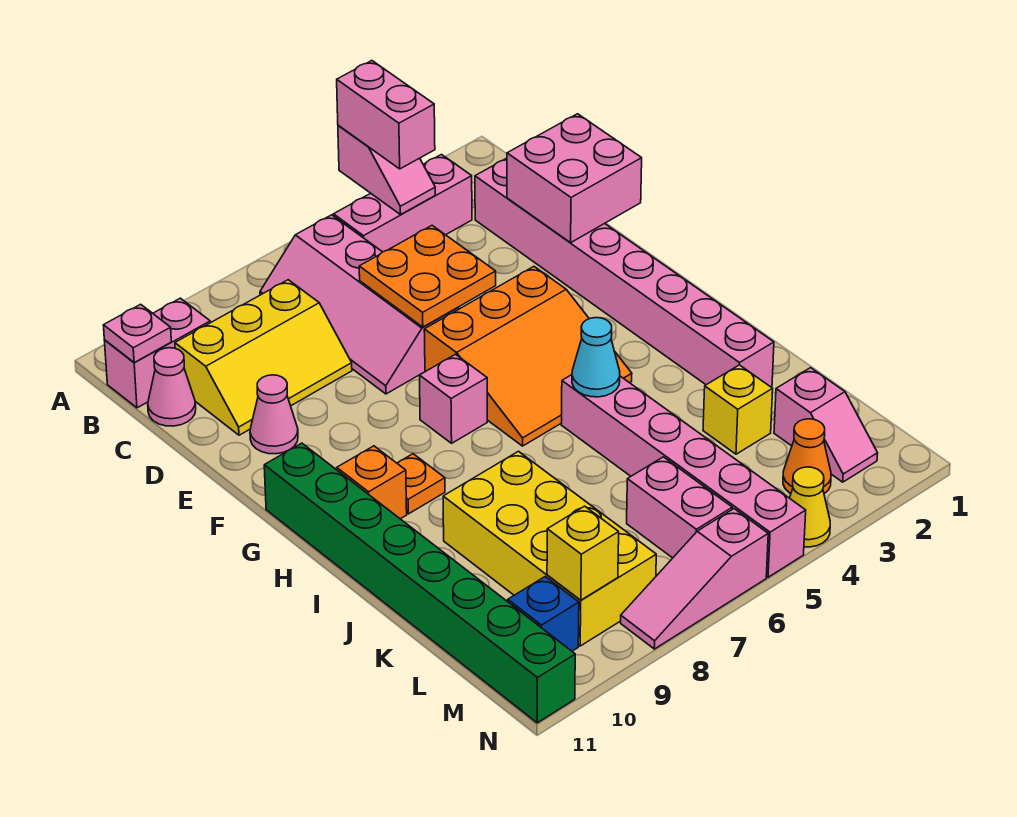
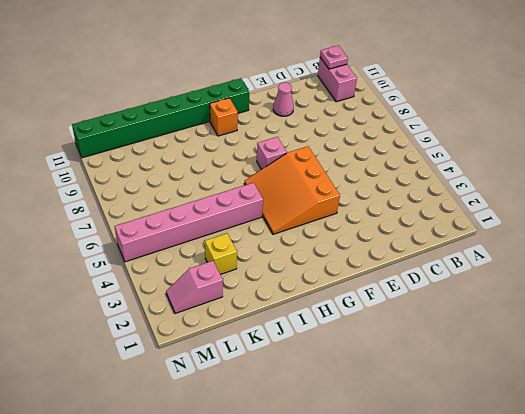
none -> pink 1x3 brick [334,155,472,252]
none -> pink 2x4 slope [260,215,459,394]
none -> pink 1x8 brick [475,158,774,387]

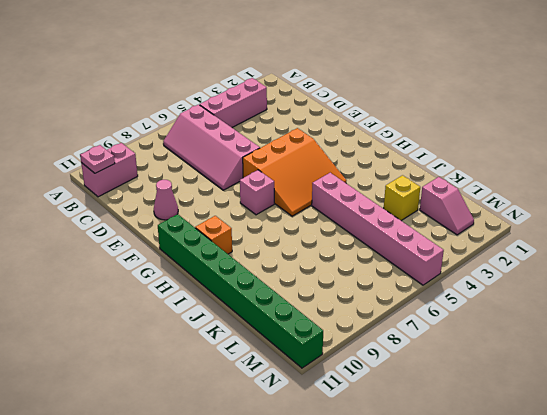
none -> pink 1x8 brick [475,158,774,387]
none -> yellow 2x3 slope [175,280,352,435]
none -> pink 1x1 cone [148,348,196,426]

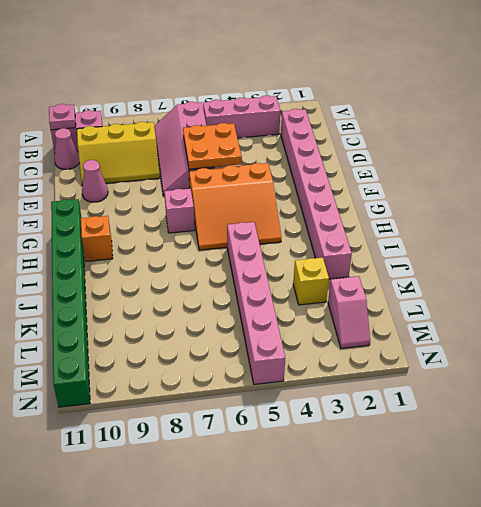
none -> orange 1x1 plate [397,454,445,514]
none -> yellow 2x4 brick [443,451,656,646]
none -> pink 1x2 brick [627,457,732,558]

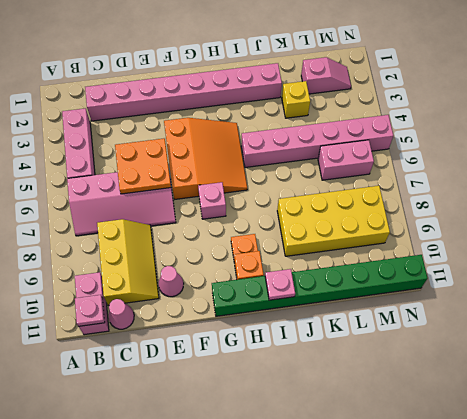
pink 1x1 plate [265,269,295,300] -> none
none -> orange 1x1 cone [783,419,831,494]
none -> blue 1x1 brick [508,577,579,651]
none -> yellow 1x1 cone [790,467,830,547]

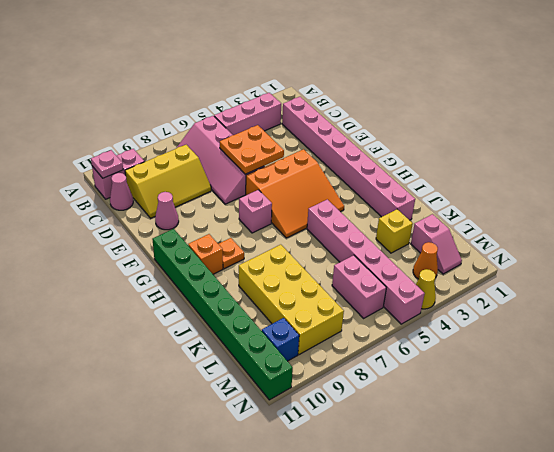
none -> pink 1x3 slope [621,509,768,649]
none -> pink 1x2 slope [338,125,435,215]
none -> pink 2x2 brick [507,114,642,243]

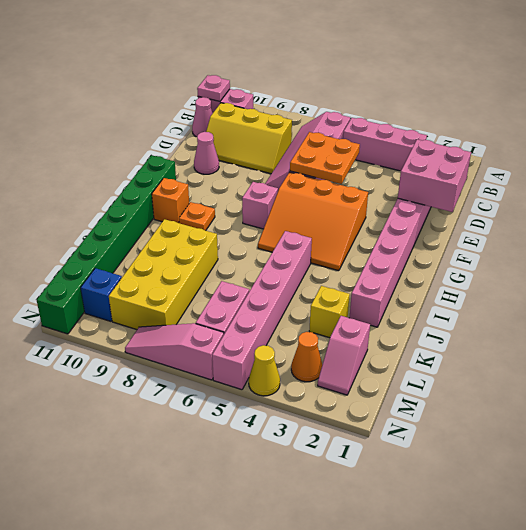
none -> pink 1x2 slope [338,125,435,215]
none -> cyan 1x1 cone [572,318,620,397]
none -> yellow 1x1 brick [547,506,619,600]

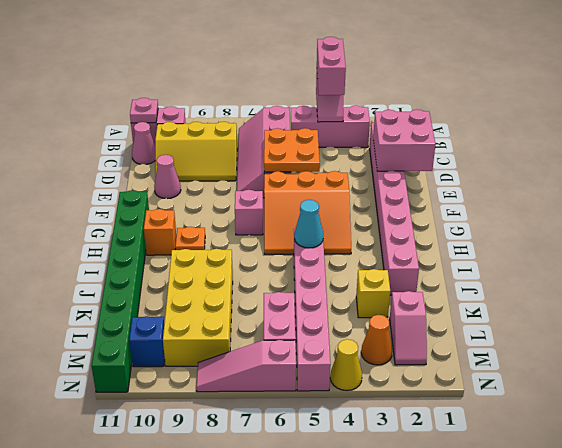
none -> yellow 1x1 brick [547,506,619,600]

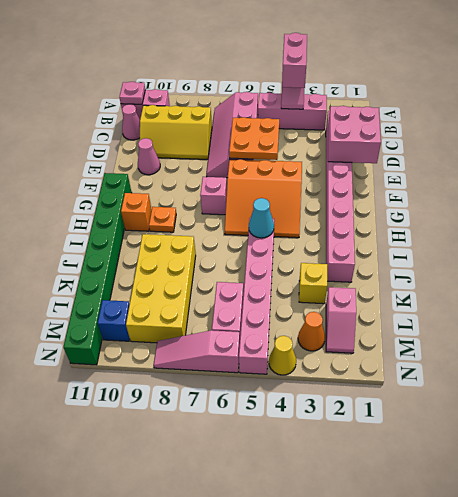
none -> yellow 1x1 brick [547,506,619,600]

